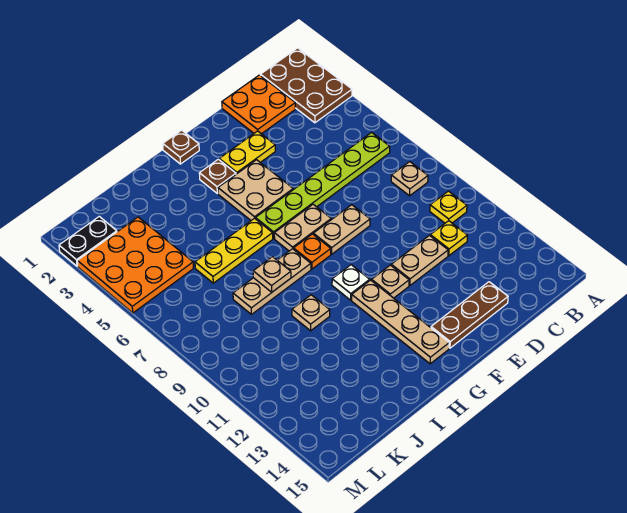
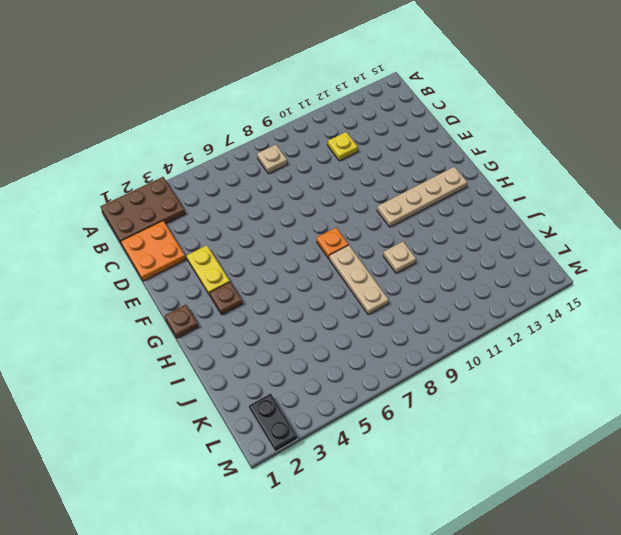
none -> lime 1x6 plate [255,132,390,238]
none -> yellow 1x1 plate [430,191,467,223]
none -> tan 1x2 plate [391,235,448,286]

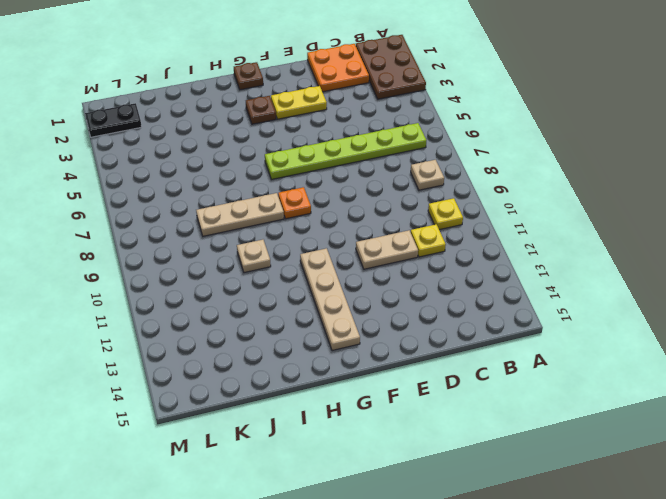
none -> brown 1x3 plate [431,282,508,348]
none -> tan 1x2 plate [313,205,370,254]
none -> tan 2x2 plate [218,160,293,220]

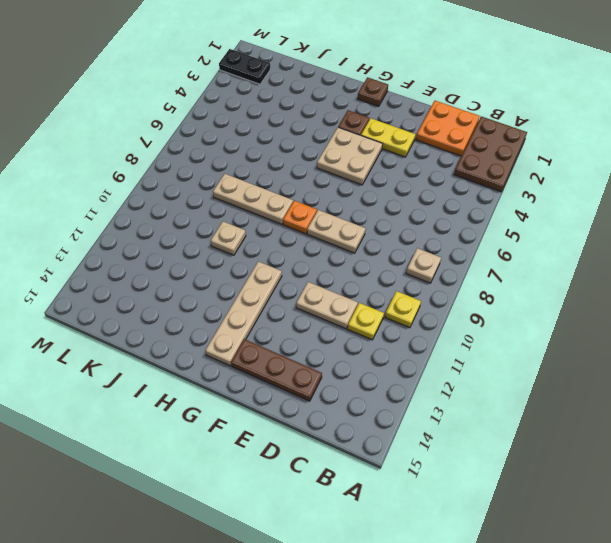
none -> lime 1x6 plate [255,132,390,238]
none -> tan 1x2 plate [274,204,331,251]
none -> tan 1x1 plate [372,265,409,298]

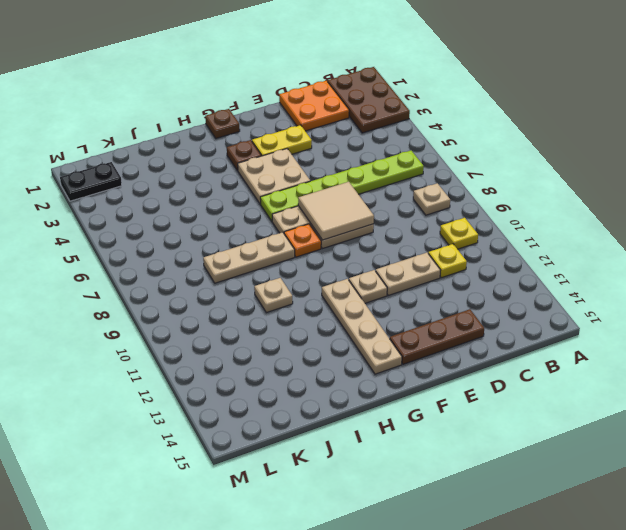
tan 2x2 tile [298,182,374,240] -> none
none -> white 1x1 plate [332,265,370,300]
none -> yellow 1x3 plate [195,218,273,283]
none -> orange 3x3 plate [77,217,193,313]

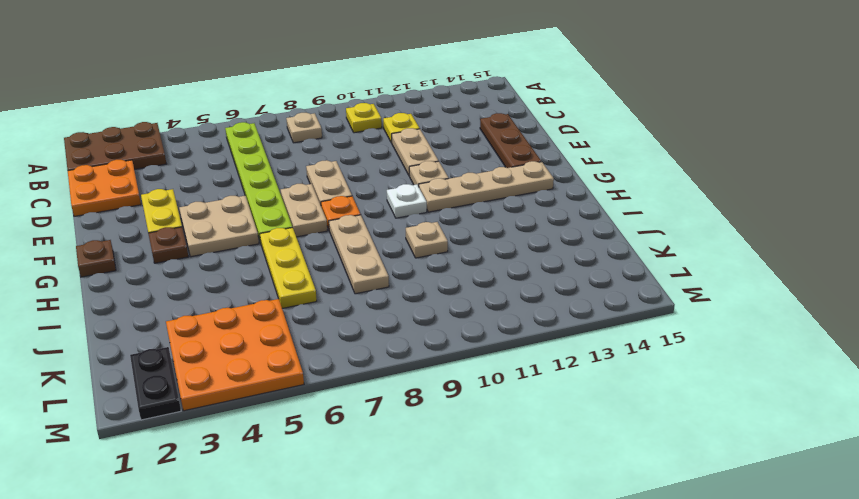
none -> tan 1x1 plate [253,257,291,292]

